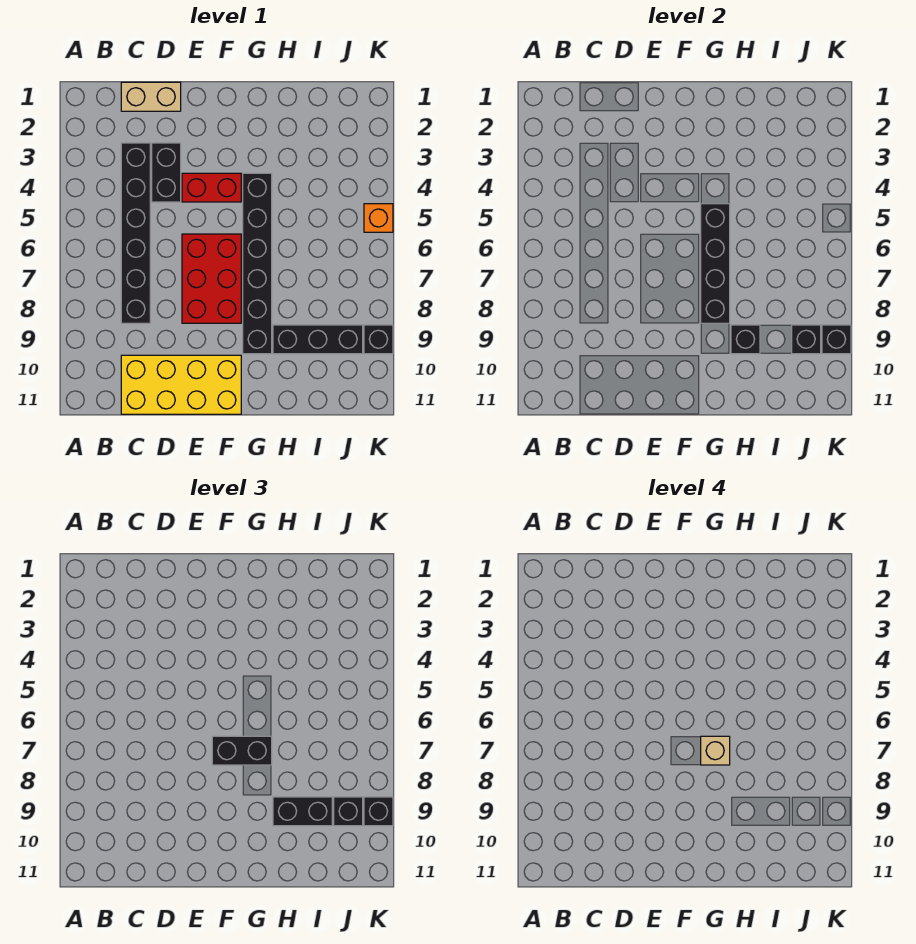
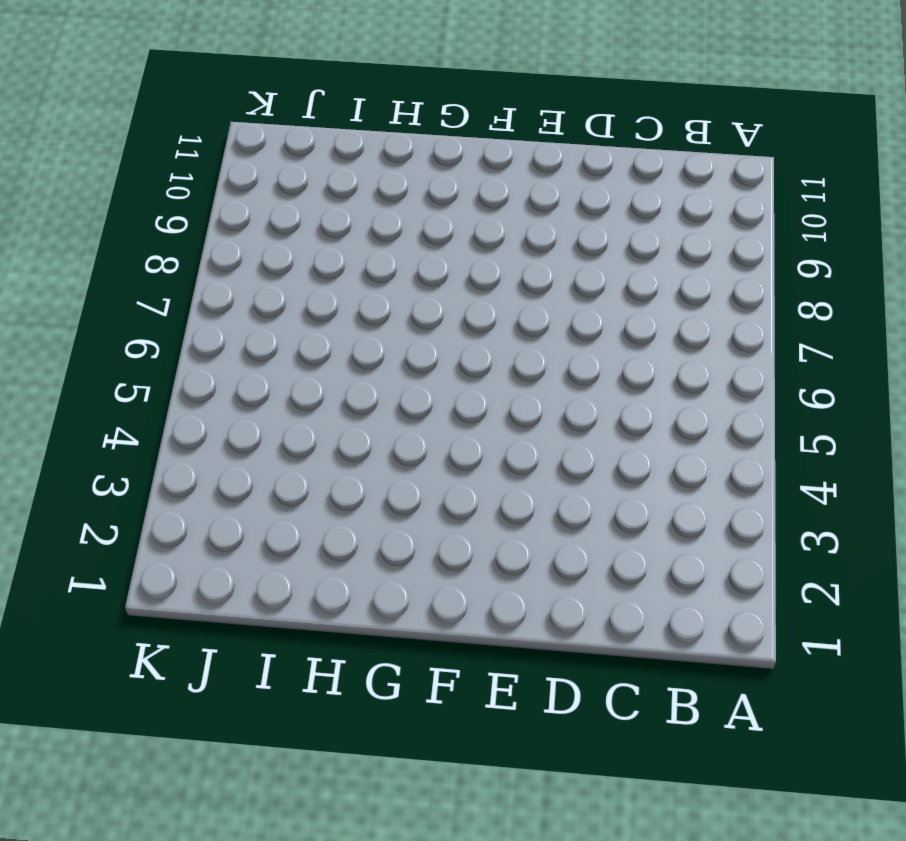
none -> tan 1x2 brick [121,82,181,111]
none -> black 1x6 brick [121,143,150,323]
none -> yellow 2x4 brick [121,355,241,414]

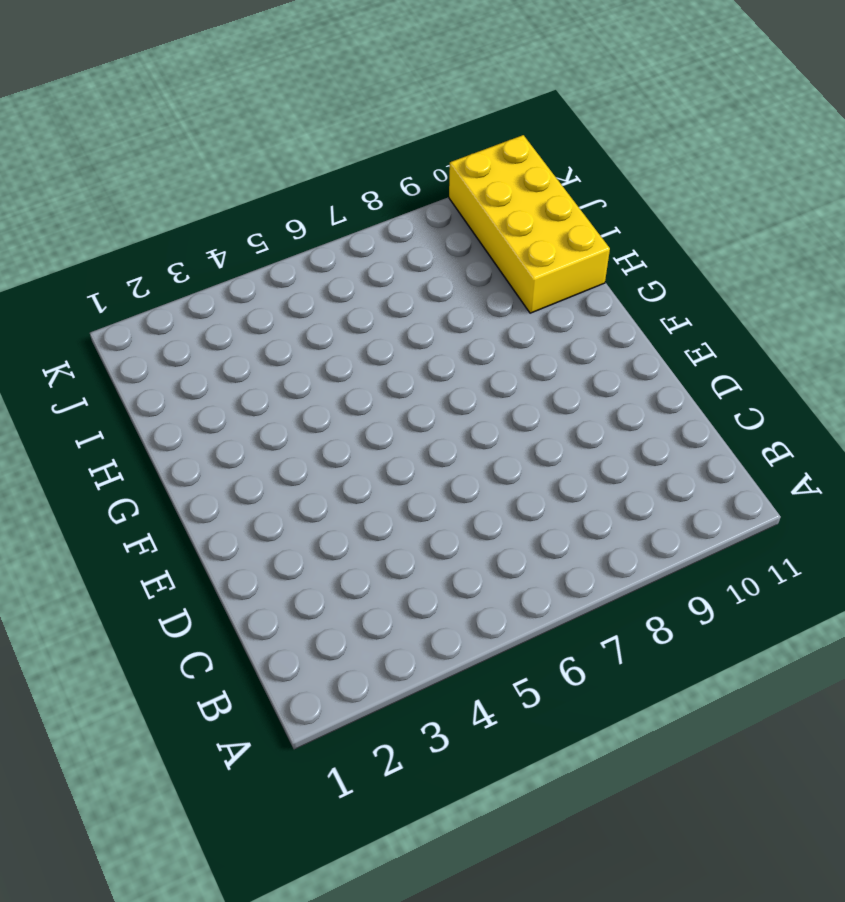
yellow 2x4 brick [449,135,610,313] -> yellow 2x4 brick moved to [121,355,241,414]
none -> tan 1x2 brick [121,82,181,111]
none -> black 1x6 brick [121,143,150,323]
none -> black 1x2 brick [152,143,181,202]

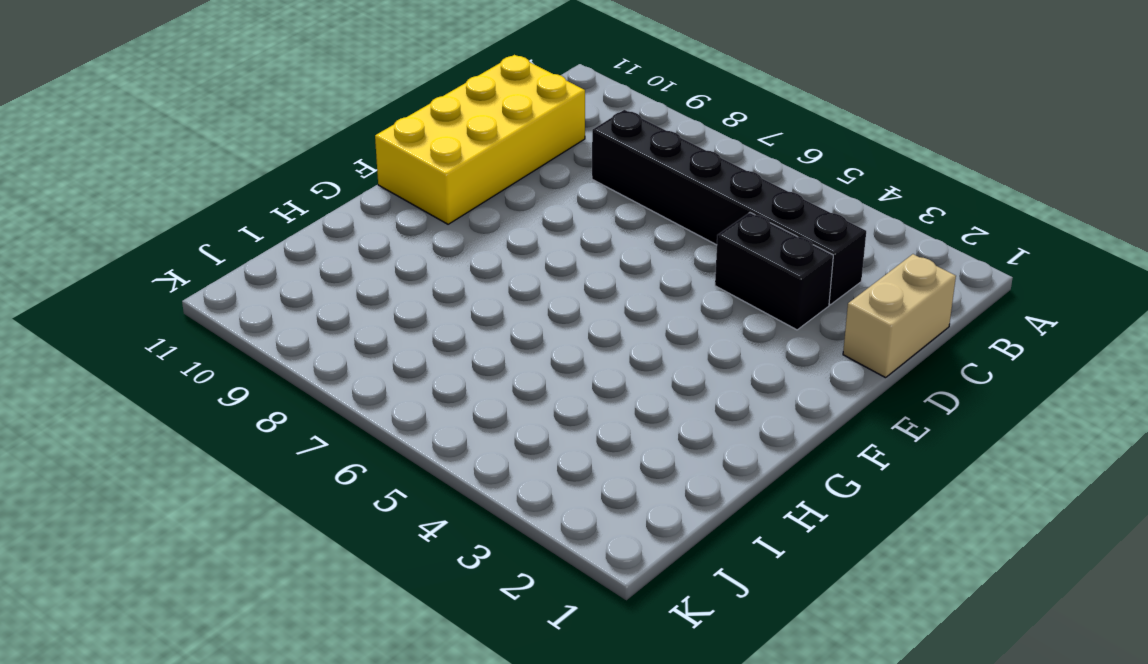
none -> red 1x2 brick [182,173,241,202]
none -> red 2x3 brick [182,234,241,323]
none -> black 1x6 brick [243,173,272,354]

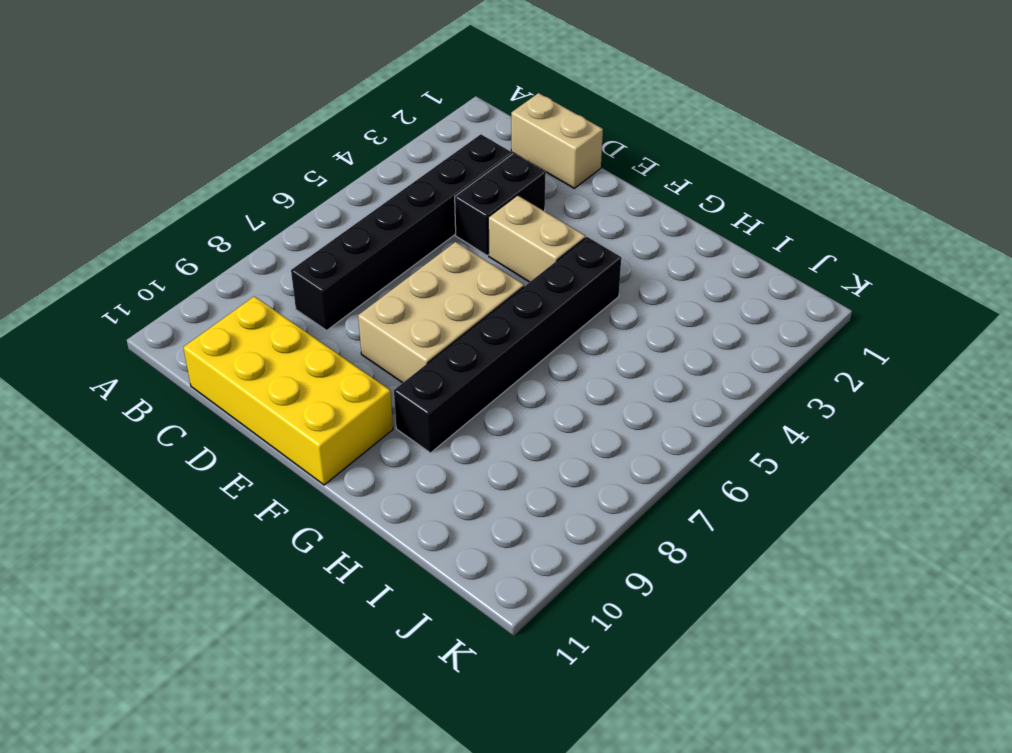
tan 1x2 brick [488,195,585,282] -> red 1x2 brick [182,173,241,202]
tan 2x3 brick [358,242,524,383] -> red 2x3 brick [182,234,241,323]
none -> black 1x3 brick [273,325,363,354]
none -> orange 1x1 brick [364,204,393,232]
none -> black 1x1 brick [364,325,393,354]

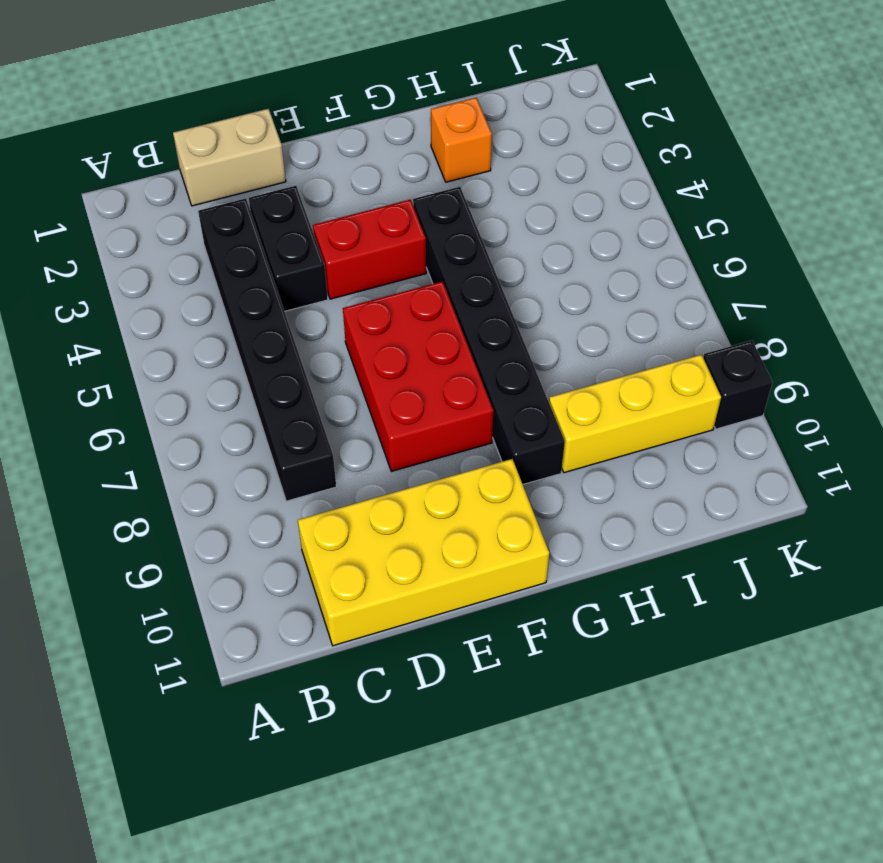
orange 1x1 brick [431,98,492,182] -> orange 1x1 brick moved to [364,204,393,232]
yellow 1x3 brick [549,355,721,473] -> black 1x3 brick [273,325,363,354]
none -> black 1x4 brick [701,204,730,323]
none -> black 1x1 brick [731,325,760,354]
none -> black 1x1 brick [792,325,821,354]

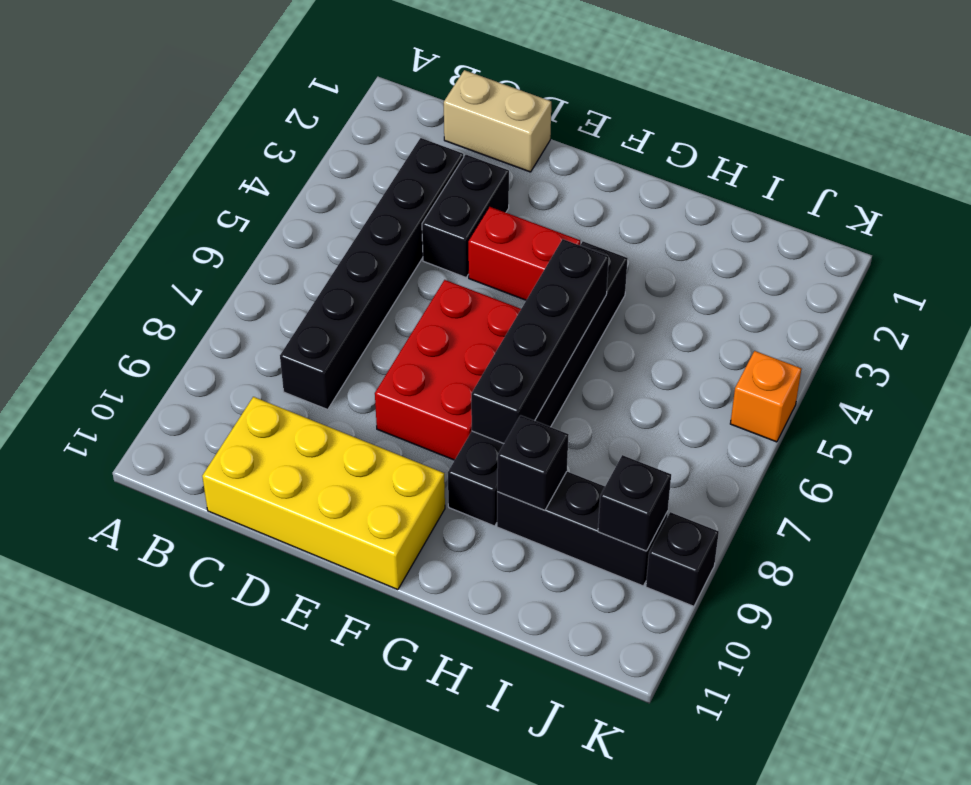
none -> black 1x1 brick [822,325,851,354]
none -> black 1x2 brick [212,736,272,765]
none -> black 1x2 brick [273,797,332,826]

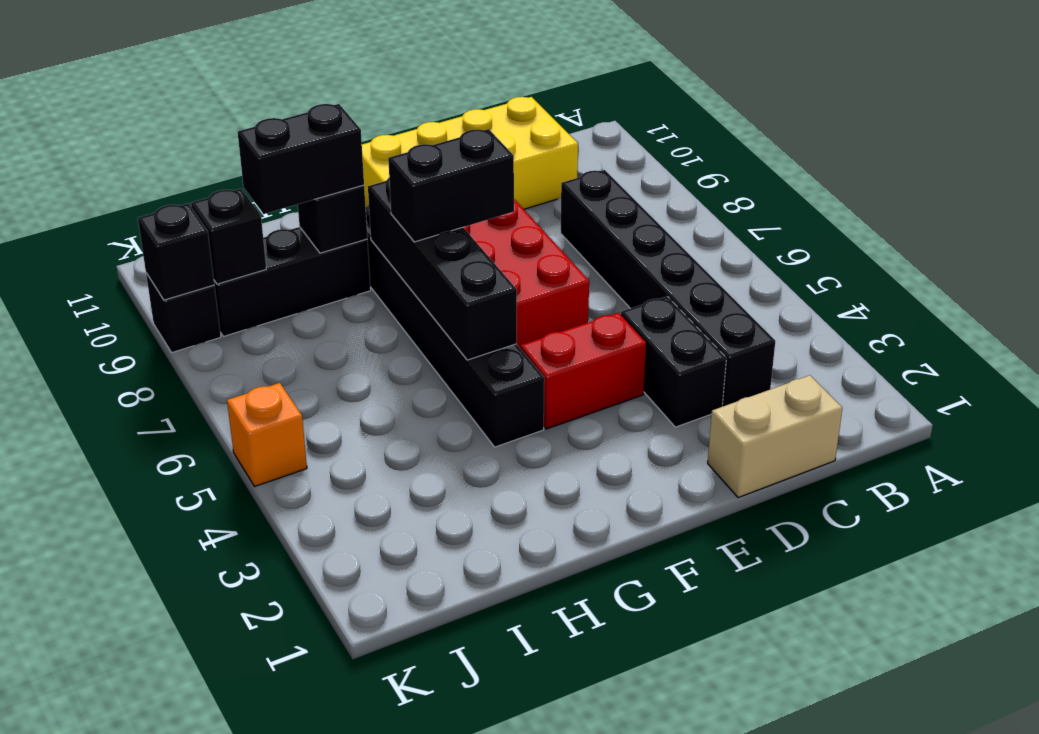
none -> black 1x1 brick [334,797,363,826]
none -> black 1x1 brick [364,797,393,826]
none -> tan 1x1 brick [701,736,730,765]

